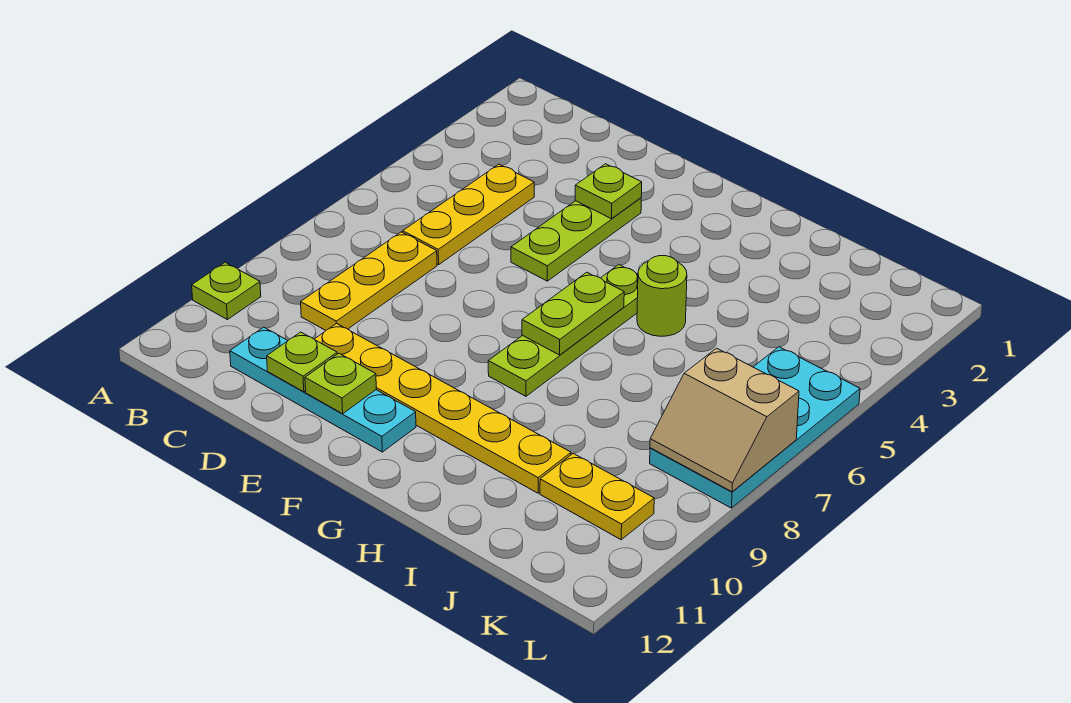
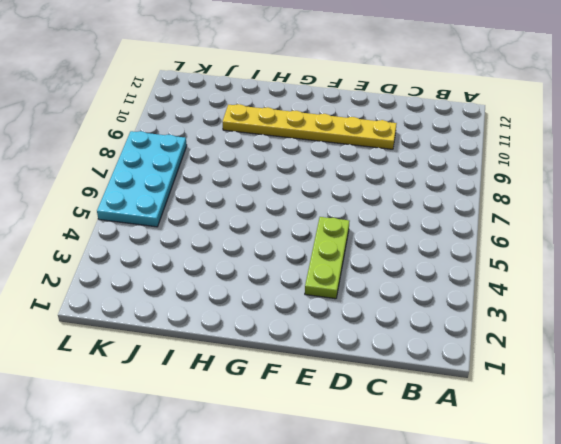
none -> lime 1x1 plate [192,262,261,320]
none -> yellow 1x3 plate [403,164,534,265]
none -> yellow 1x3 plate [301,232,437,330]

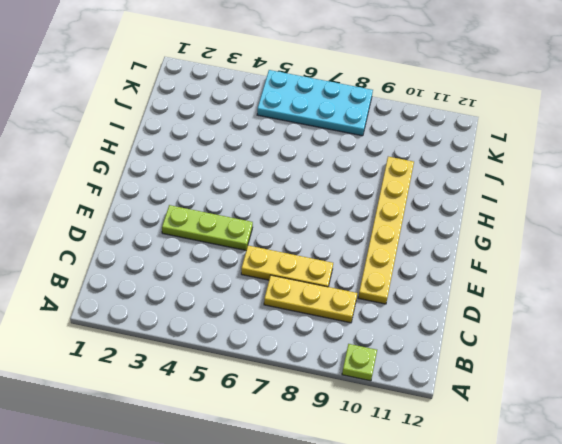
yellow 1x3 plate [241,246,333,287] -> yellow 1x3 plate moved to [403,164,534,265]
none -> cyan 1x4 plate [230,327,416,452]
none -> lime 1x4 plate [488,265,638,396]
none -> lime 1x1 round brick [637,256,687,336]

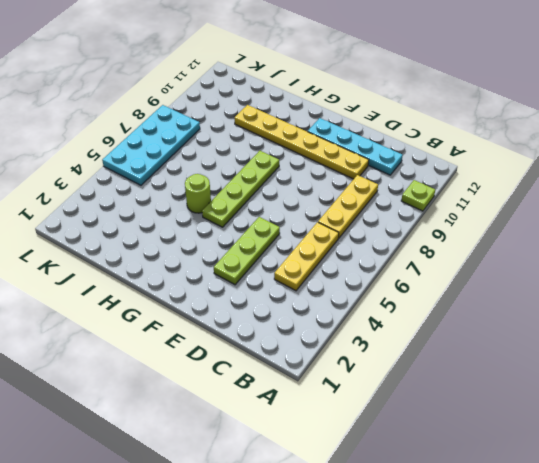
none -> yellow 1x2 plate [540,453,654,540]
none -> lime 1x1 plate [267,332,337,392]
none -> lime 1x1 plate [575,164,642,219]

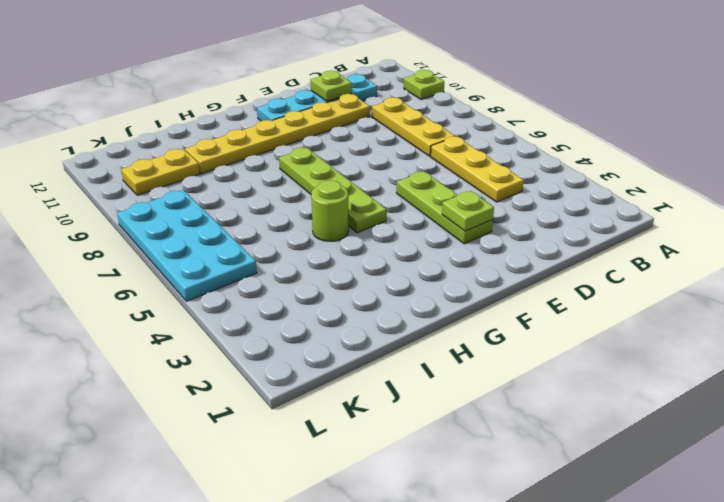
none -> lime 1x1 plate [305,353,376,414]
none -> lime 1x2 plate [522,272,624,355]
none -> tan 2x2 slope [650,348,799,492]

